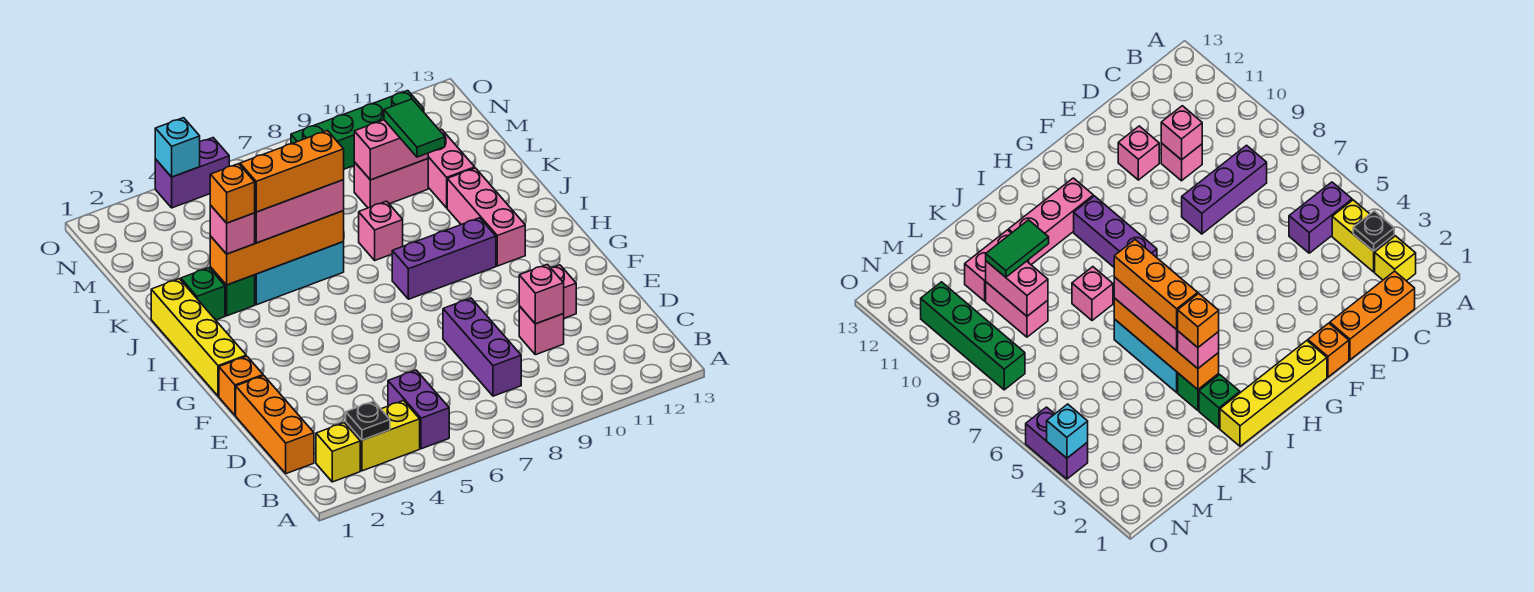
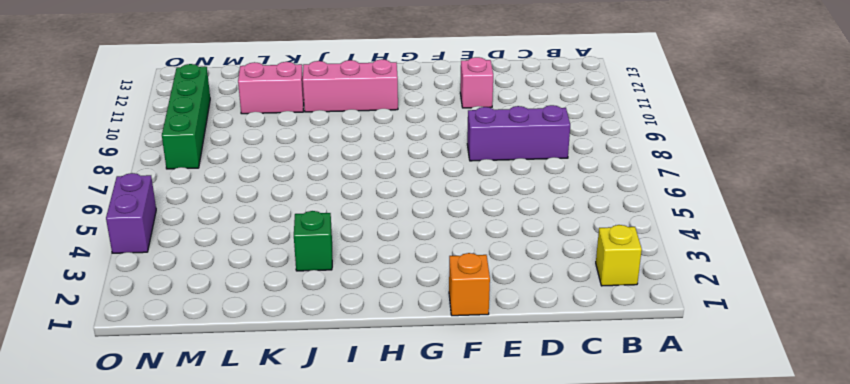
none -> yellow 1x2 brick [346,401,420,471]
none -> purple 1x2 brick [388,370,449,449]
none -> orange 1x3 brick [236,376,314,474]

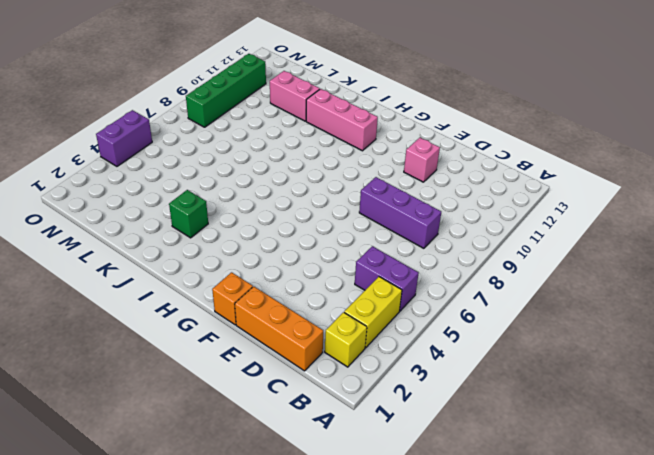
none -> pink 1x1 brick [519,306,564,355]
none -> yellow 1x4 brick [151,279,246,396]
none -> purple 1x3 brick [392,218,496,299]

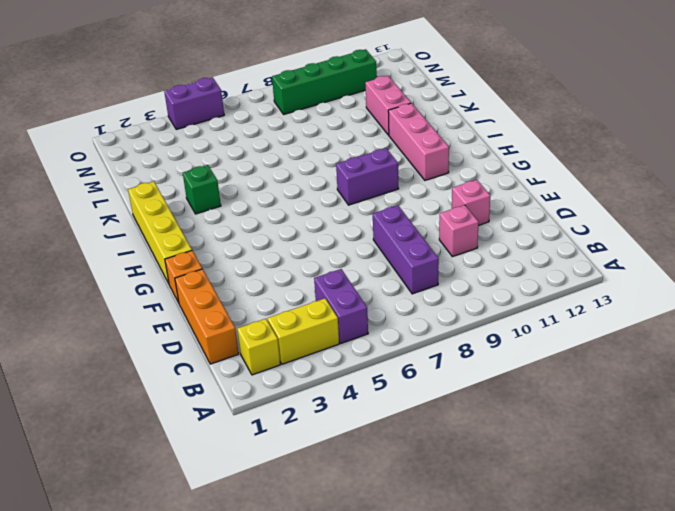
purple 1x2 brick [336,148,398,205] -> purple 1x3 brick [392,218,496,299]
none -> green 1x1 brick [181,268,225,320]
none -> cyan 1x3 brick [255,242,344,305]
none -> pink 1x1 brick [359,201,403,260]

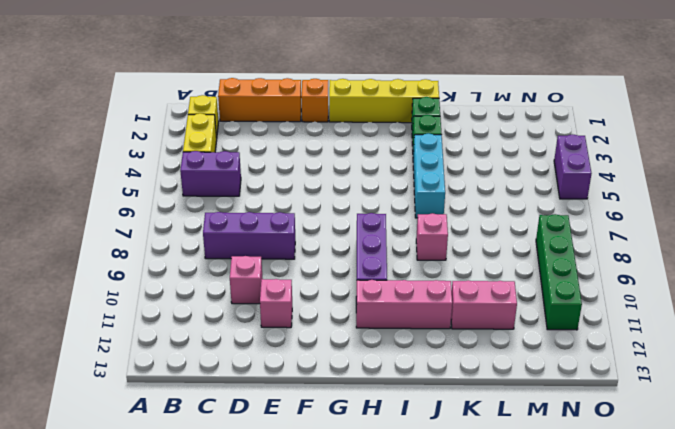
none -> pink 1x2 brick [354,159,428,208]
none -> black 1x1 plate [346,401,390,440]
none -> pink 1x1 brick [519,264,564,324]

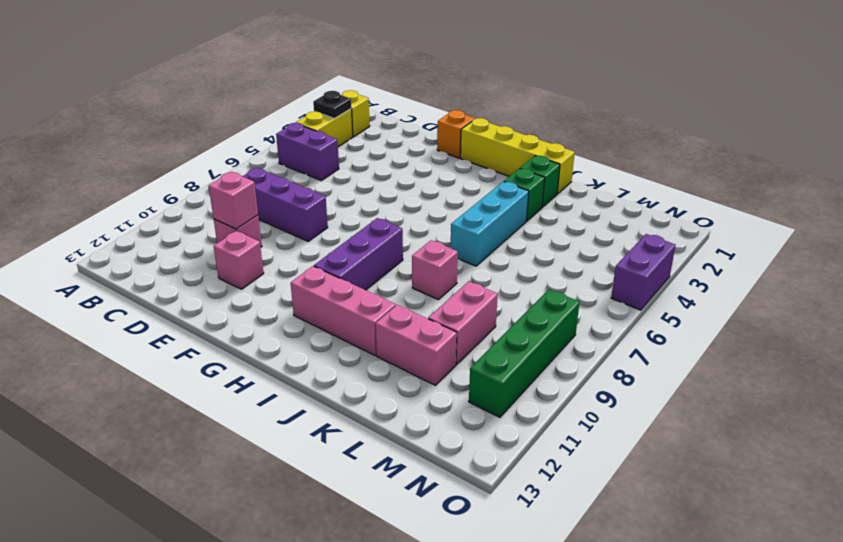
none -> orange 1x3 brick [236,376,314,474]
none -> orange 1x4 brick [210,211,344,285]
none -> pink 1x2 brick [354,120,428,180]

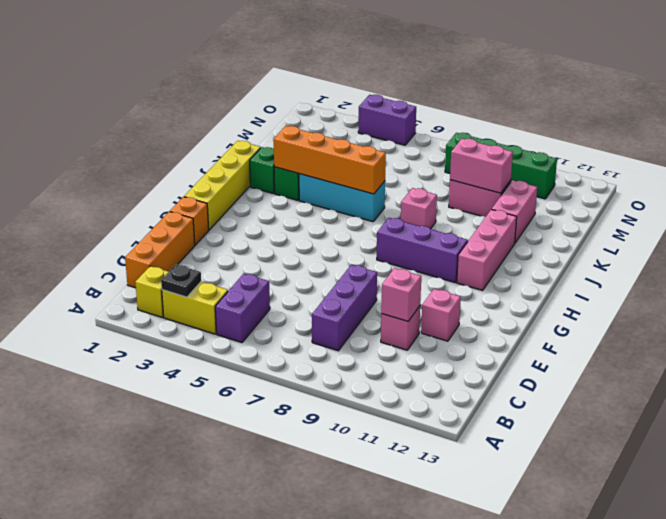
none -> cyan 1x1 brick [155,118,200,177]
none -> pink 1x1 brick [210,205,255,254]
none -> pink 1x3 brick [255,180,344,243]

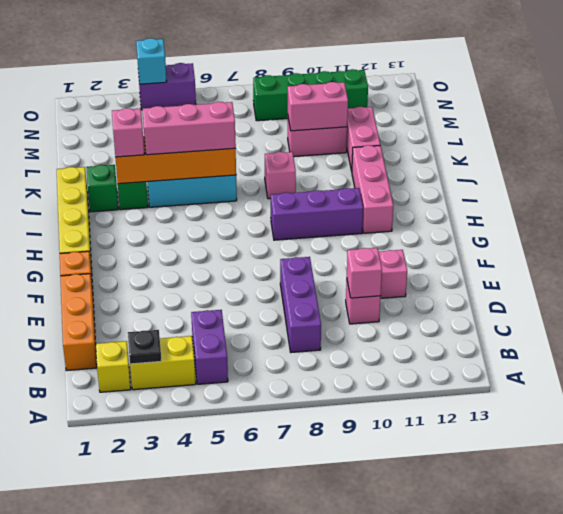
none -> green 1x2 tile [384,99,445,157]
none -> orange 1x1 brick [210,164,255,223]
none -> orange 1x3 brick [240,131,344,212]

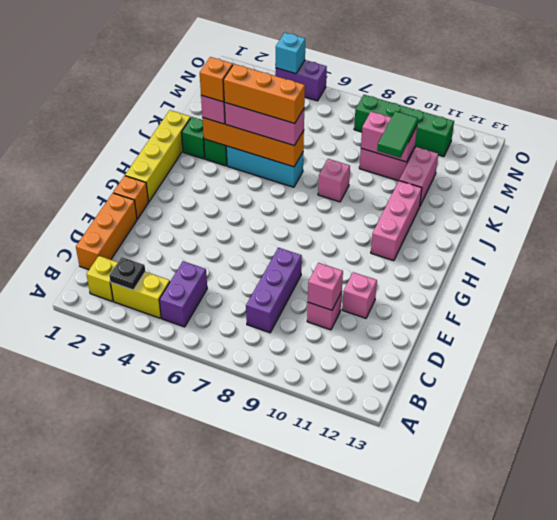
none -> purple 1x3 brick [392,218,496,299]

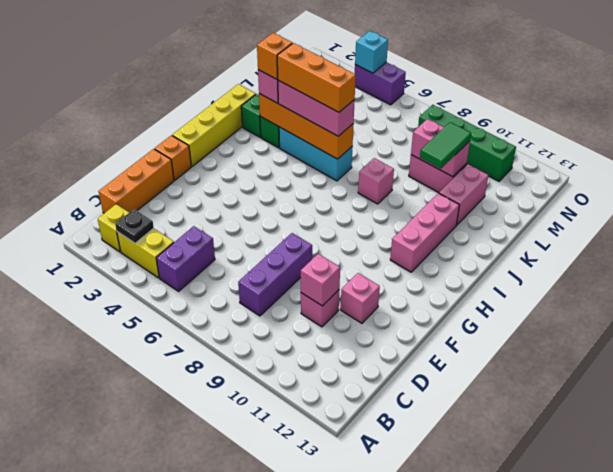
none -> purple 1x3 brick [392,218,496,299]

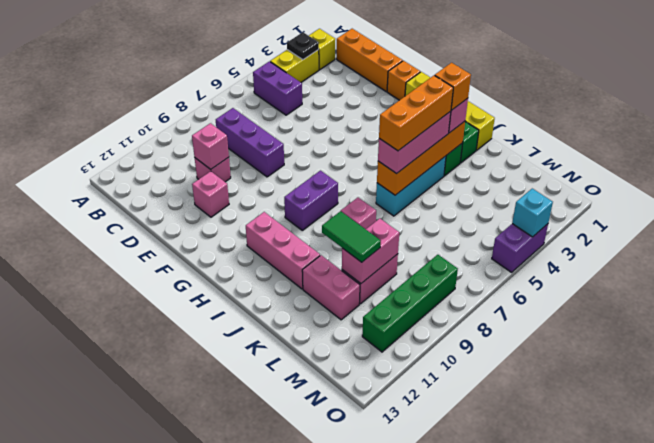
purple 1x2 brick [284,171,338,230] -> purple 1x3 brick [392,218,496,299]

